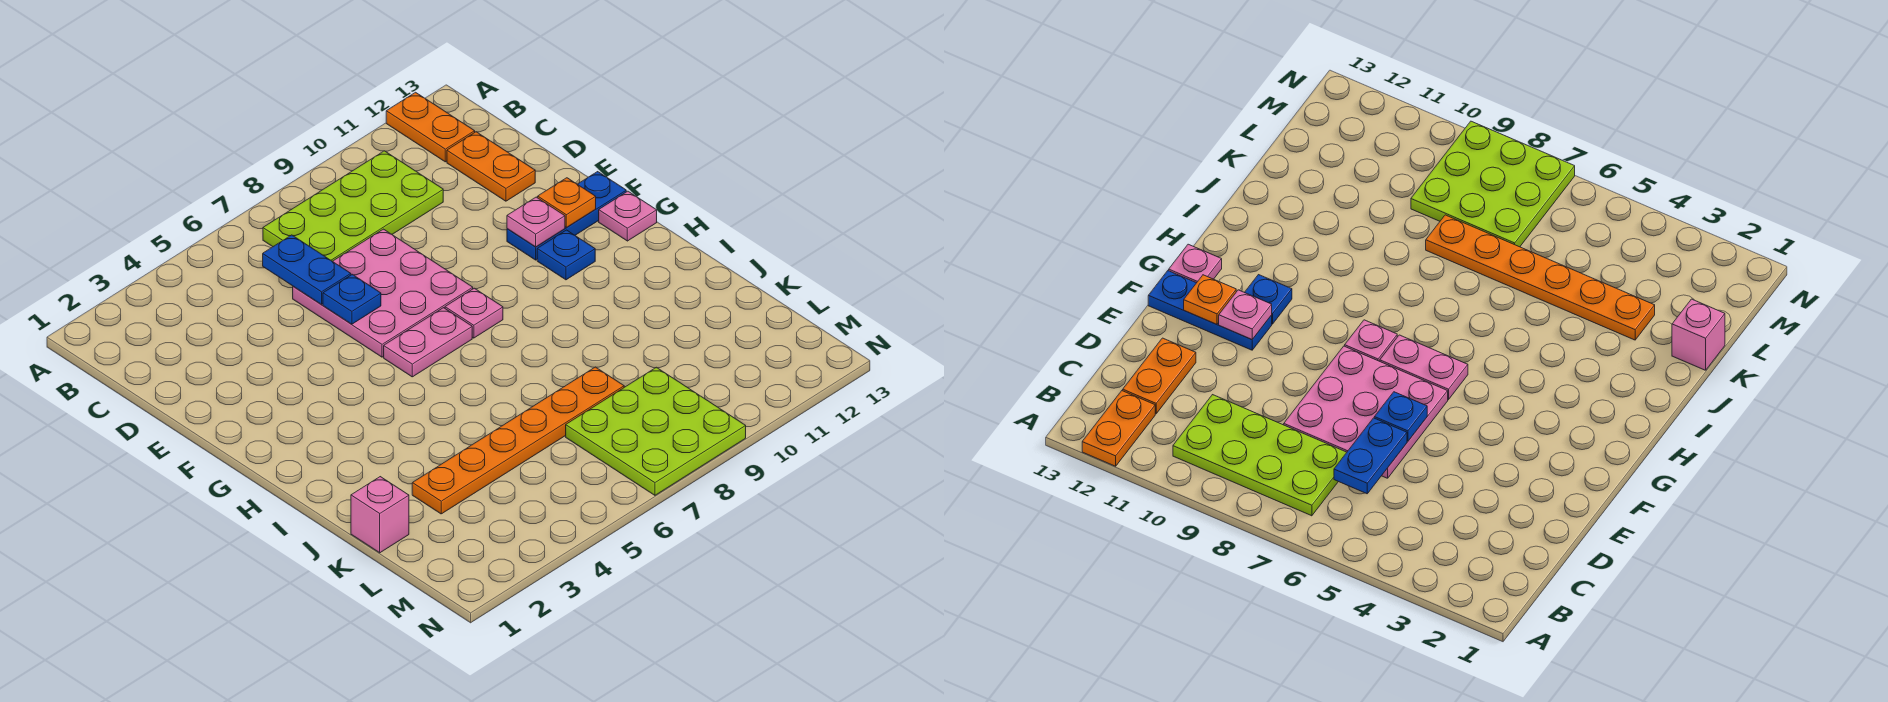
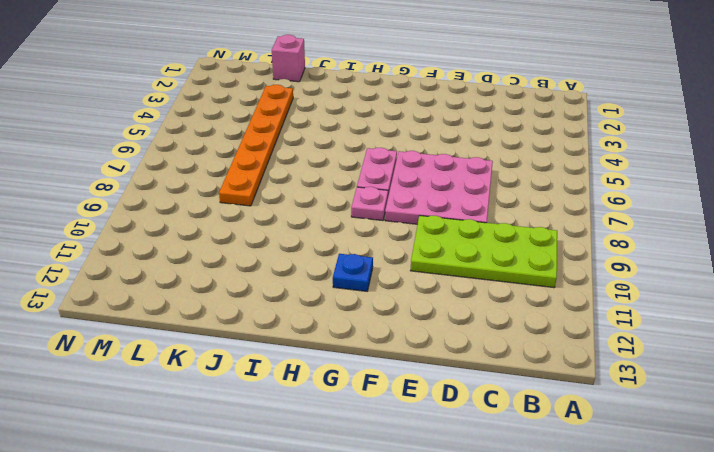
lime 2x4 plate [410,216,557,288] -> lime 2x4 plate turned to [263,151,443,261]
none -> orange 1x2 plate [386,92,475,162]
none -> orange 1x2 plate [447,132,535,201]
none -> blue 1x3 plate [507,172,626,260]

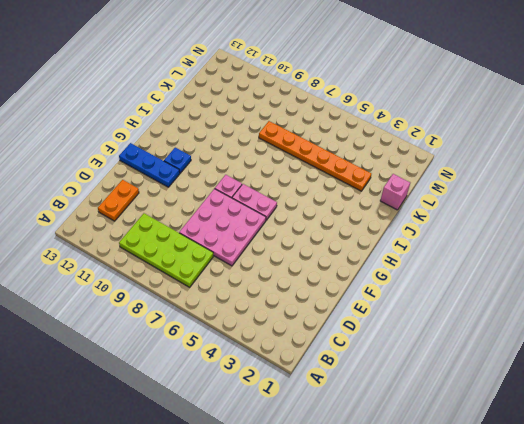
none -> orange 1x2 plate [386,92,475,162]
none -> pink 1x1 plate [599,191,657,241]
none -> lime 3x3 plate [566,367,746,495]

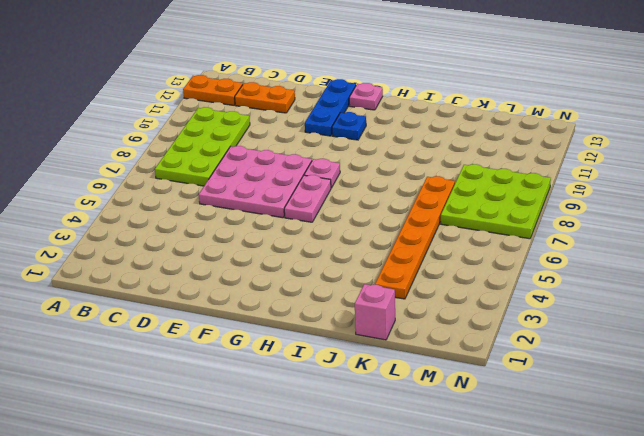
none -> blue 1x2 plate [263,235,351,304]
none -> blue 1x1 plate [323,274,381,324]
none -> pink 1x1 plate [507,197,565,247]

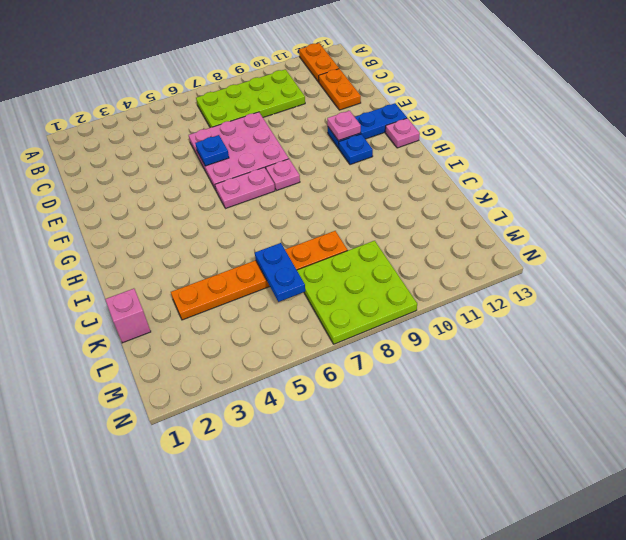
blue 1x2 plate [255,243,305,302] -> blue 1x2 plate moved to [263,235,351,304]
none -> orange 1x1 plate [538,178,596,227]

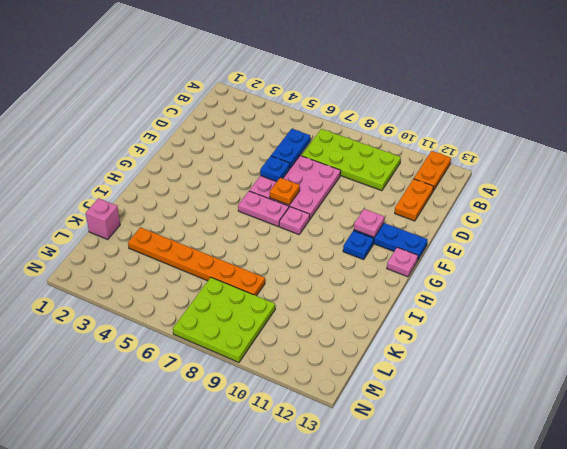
orange 1x1 plate [270,178,300,205] -> orange 1x1 plate moved to [538,178,596,227]

